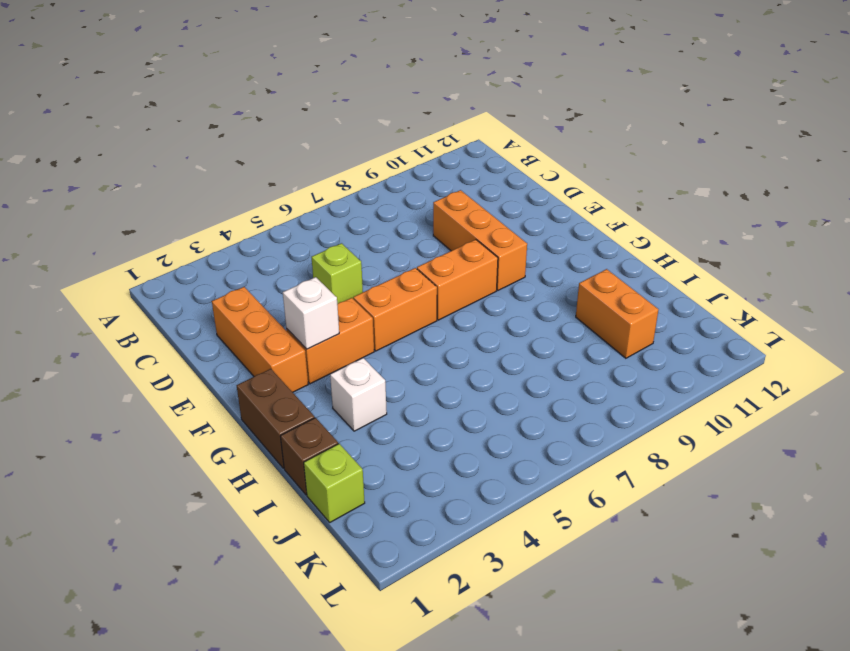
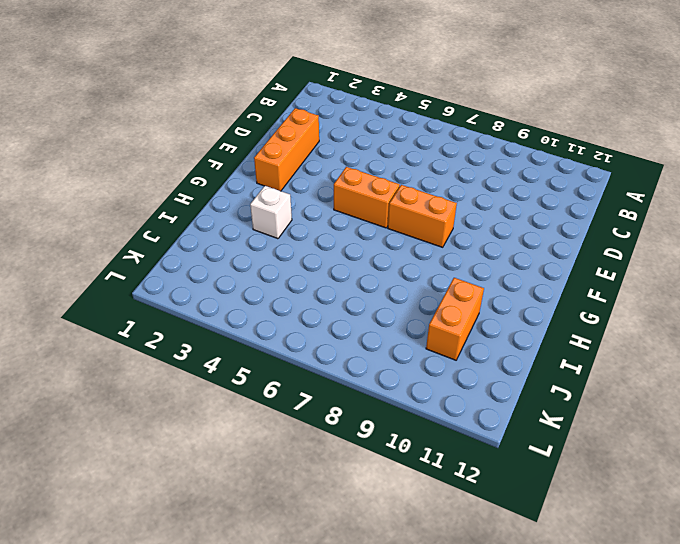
none -> lime 1x1 brick [311,243,363,304]
none -> orange 1x3 brick [433,190,527,291]
none -> orange 1x2 brick [287,298,374,384]

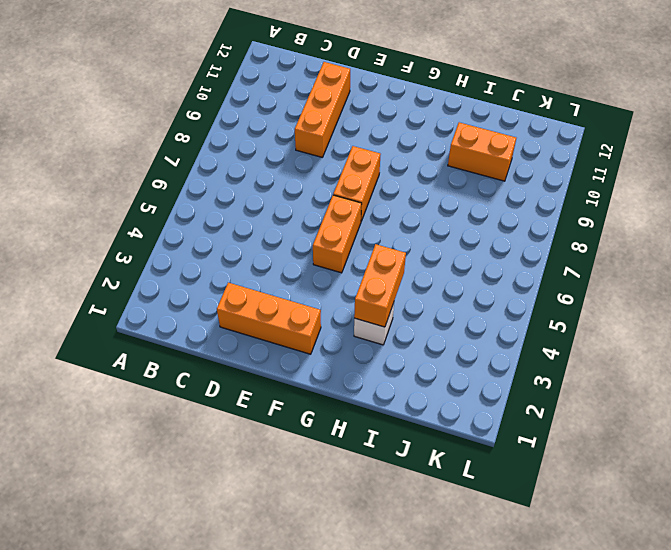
orange 1x3 brick [295,62,350,157] -> orange 1x3 brick turned to [433,190,527,291]
orange 1x2 brick [354,244,406,327] -> orange 1x2 brick moved to [287,298,374,384]
none -> lime 1x1 brick [311,243,363,304]
none -> brown 1x2 brick [237,369,315,468]
none -> brown 1x1 brick [280,418,338,495]

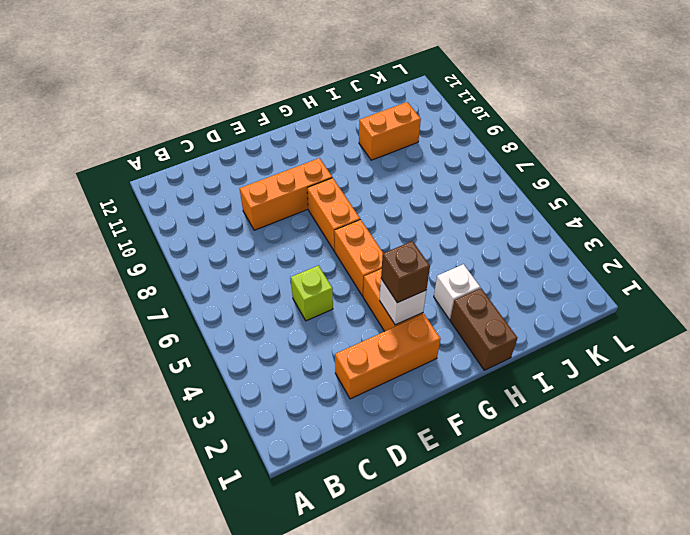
brown 1x1 brick [381,241,430,303] -> brown 1x1 brick moved to [280,418,338,495]
brown 1x2 brick [450,288,517,370] -> brown 1x2 brick turned to [237,369,315,468]
none -> lime 1x1 brick [304,444,365,522]

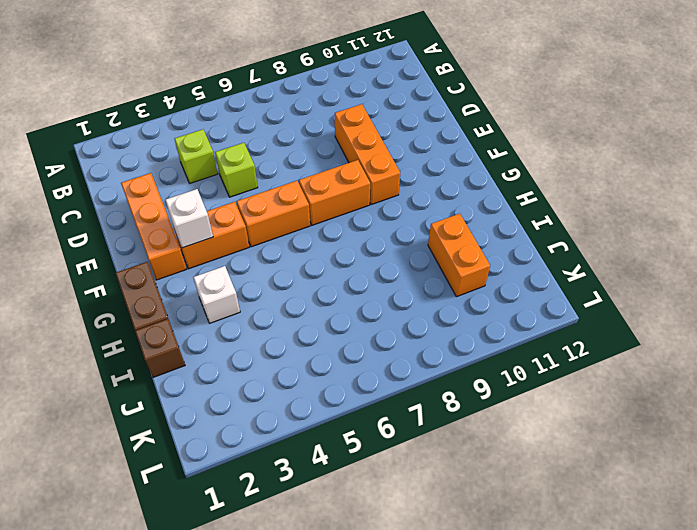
lime 1x1 brick [175,129,218,183] -> lime 1x1 brick moved to [304,444,365,522]

